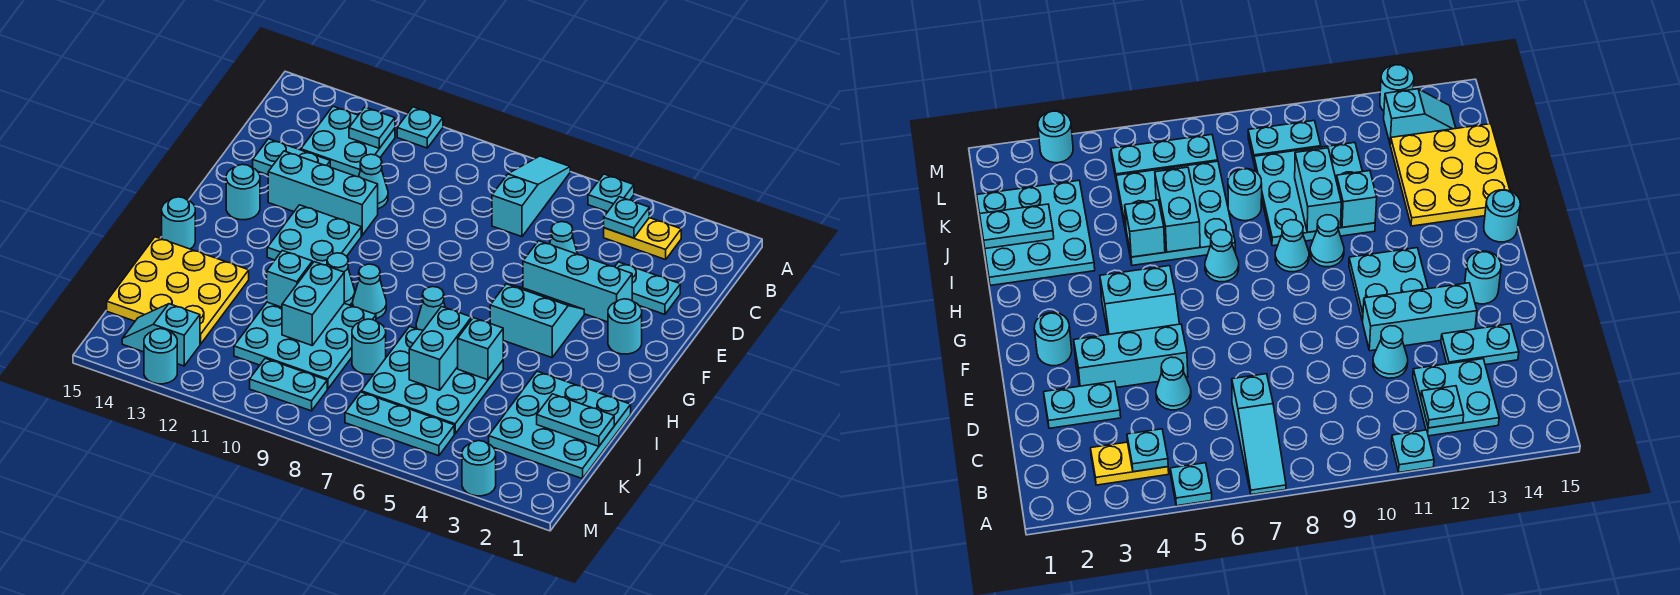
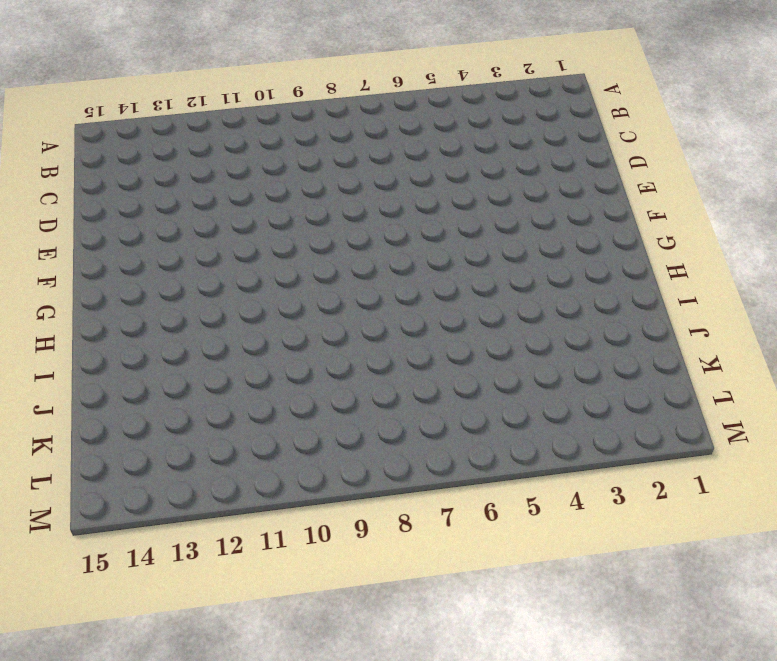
none -> cyan 1x1 plate [588,174,634,212]
none -> cyan 1x3 slope [492,156,570,237]
none -> cyan 1x1 plate [397,107,443,148]
none -> yellow 1x2 plate [604,218,681,260]

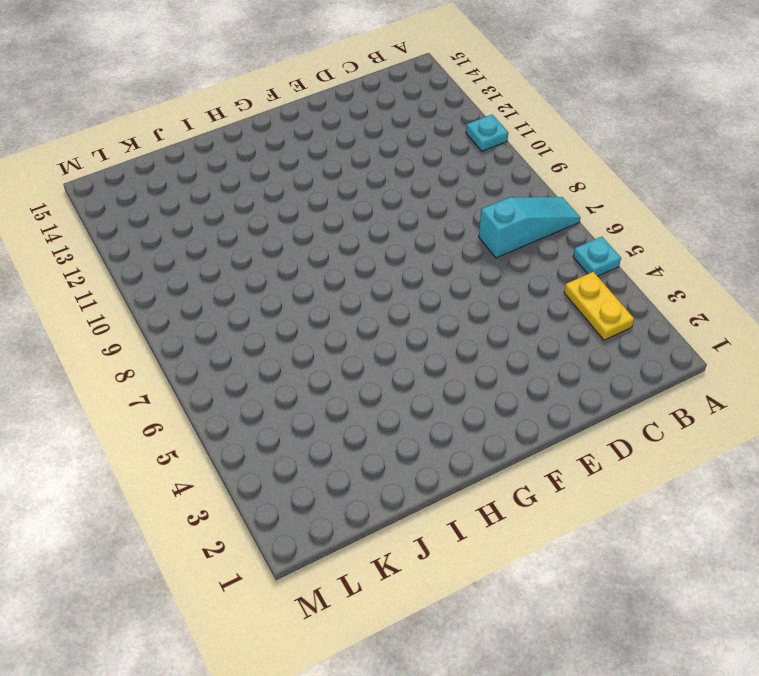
none -> cyan 2x2 plate [301,106,395,177]
none -> cyan 1x2 plate [615,262,680,314]
none -> cyan 1x1 cone [550,222,578,254]
none -> cyan 1x1 cone [359,154,388,209]

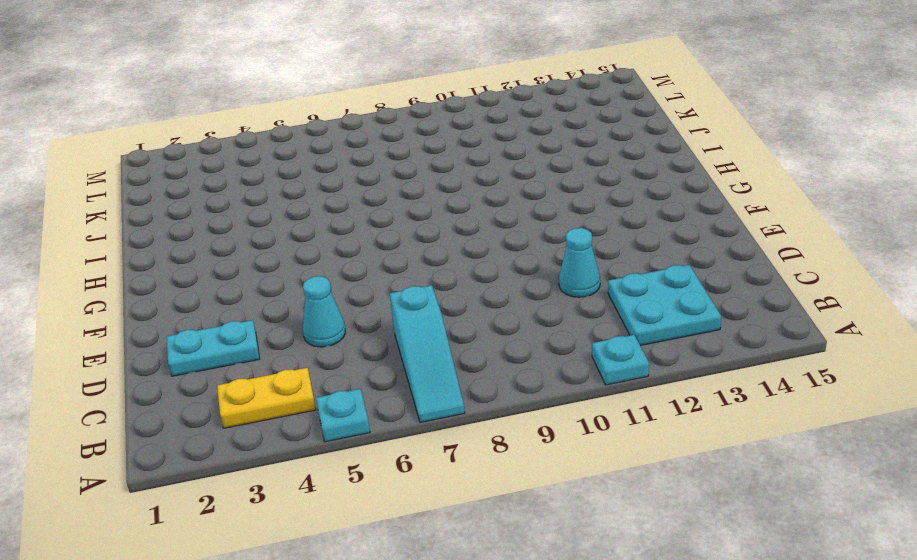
none -> cyan 1x2 plate [253,139,330,175]
none -> cyan 1x3 brick [523,241,632,322]
none -> cyan 1x3 brick [268,151,378,235]
none -> cyan 1x1 round brick [608,299,642,354]

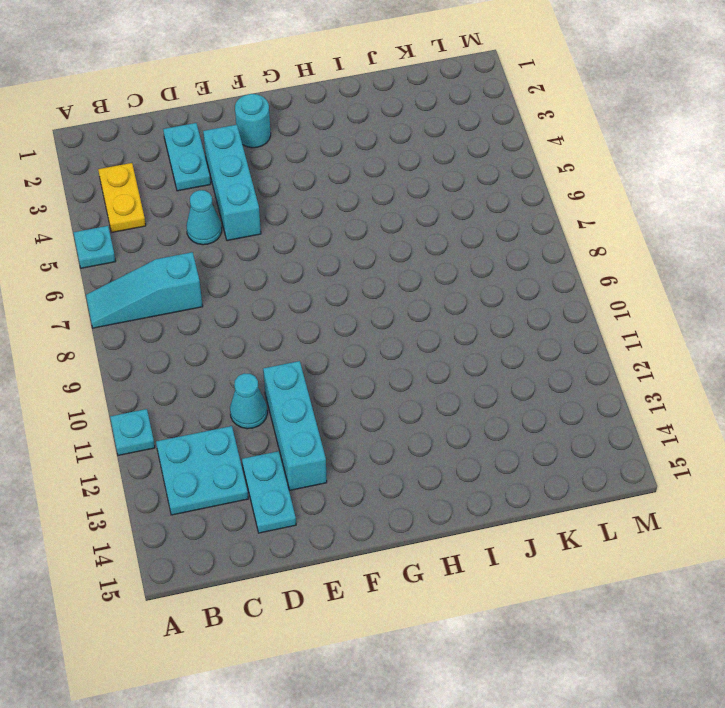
none -> cyan 2x2 slope [490,284,584,357]
none -> cyan 2x2 plate [267,205,361,265]
none -> cyan 1x1 round brick [226,164,260,220]
none -> cyan 1x1 cone [416,287,445,330]

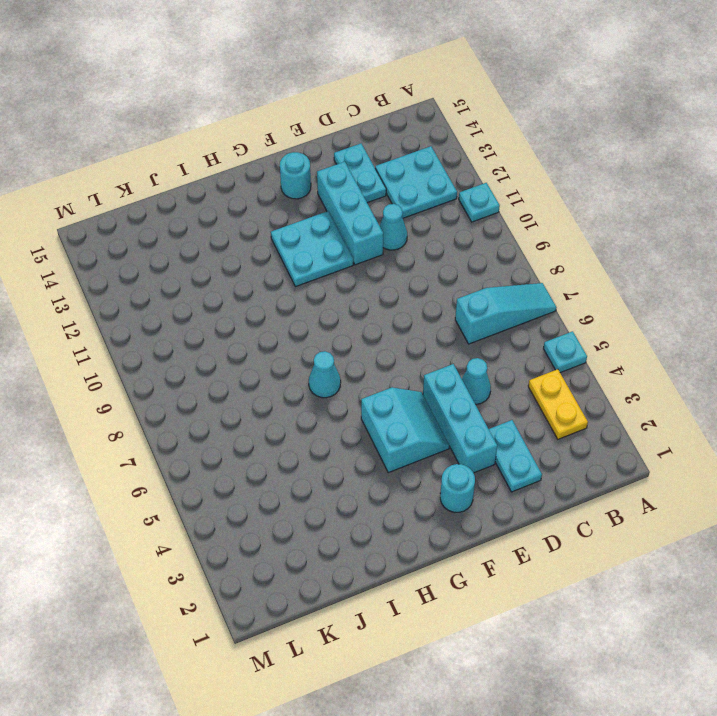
none -> cyan 1x1 cone [353,264,386,318]
none -> cyan 1x1 cone [327,253,355,305]
none -> cyan 1x1 round brick [162,197,195,249]
none -> cyan 3x3 plate [489,371,631,479]

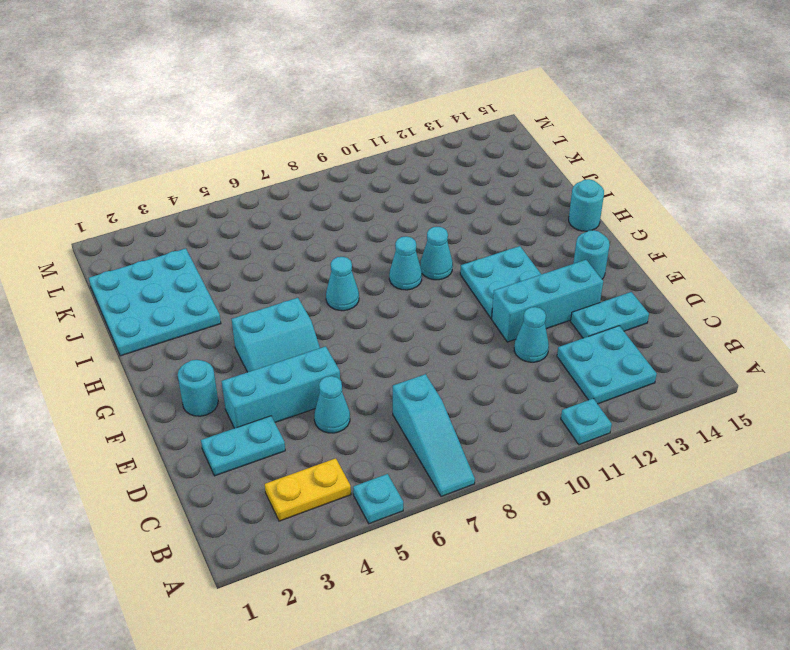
none -> cyan 3x3 plate [361,326,503,434]
none -> cyan 3x3 plate [234,302,376,389]
none -> yellow 3x3 plate [107,237,249,344]
none -> cyan 1x1 round brick [352,319,386,374]

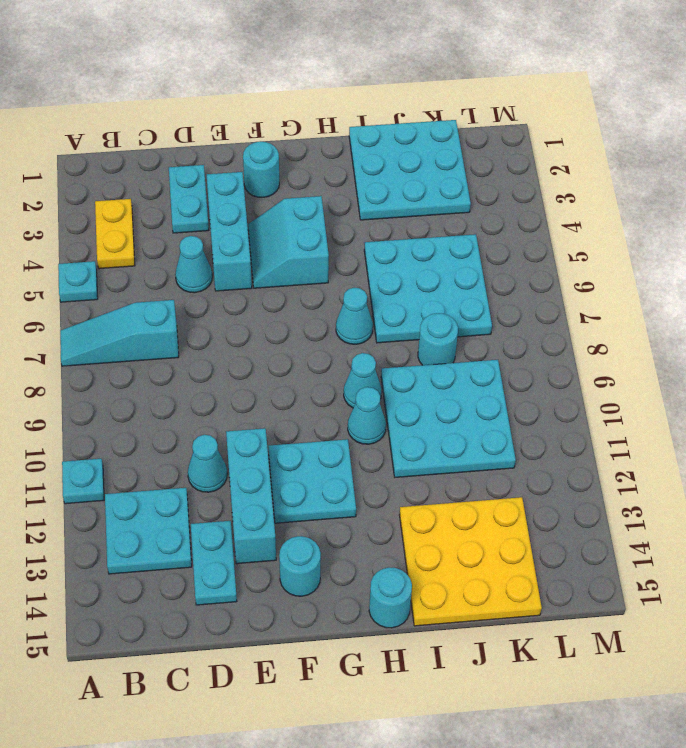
none -> cyan 1x3 plate [345,392,454,456]
none -> cyan 1x2 plate [250,358,327,411]
none -> cyan 1x2 slope [122,304,200,366]
none -> cyan 1x1 round brick [462,441,496,496]

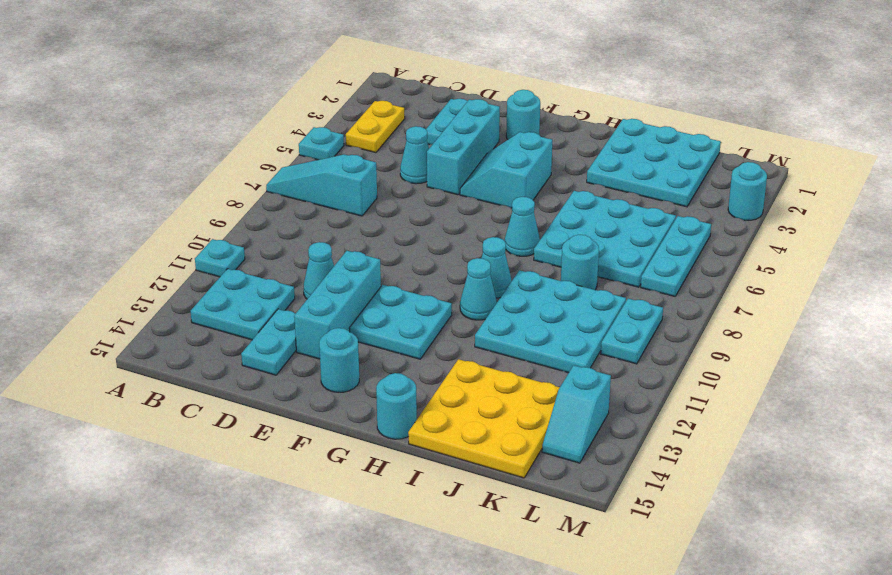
none -> cyan 1x1 round brick [144,329,177,384]
none -> cyan 1x1 plate [604,197,649,238]
none -> cyan 1x1 plate [349,107,395,148]
none -> cyan 1x1 brick [458,318,503,380]

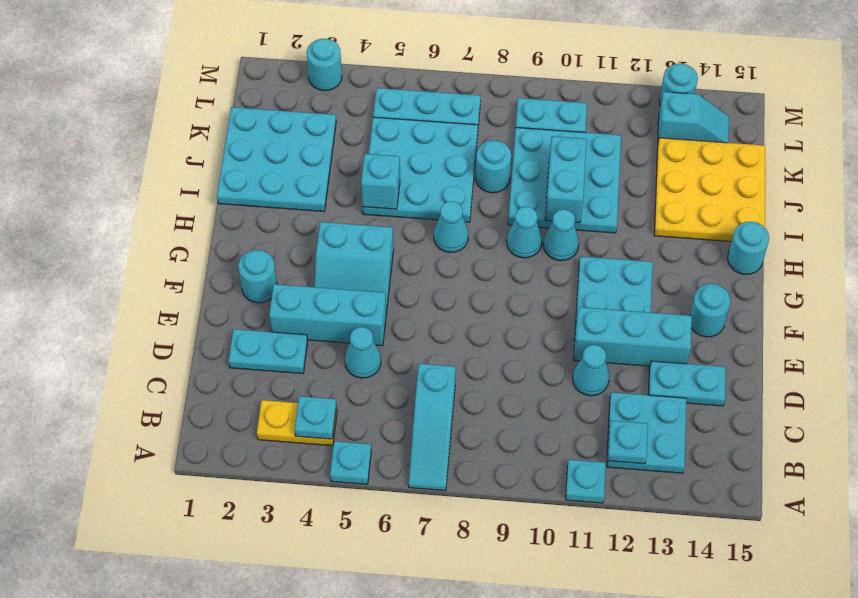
none -> cyan 1x2 brick [409,307,472,390]
none -> cyan 1x1 brick [267,250,312,307]
none -> cyan 1x2 plate [537,394,614,446]

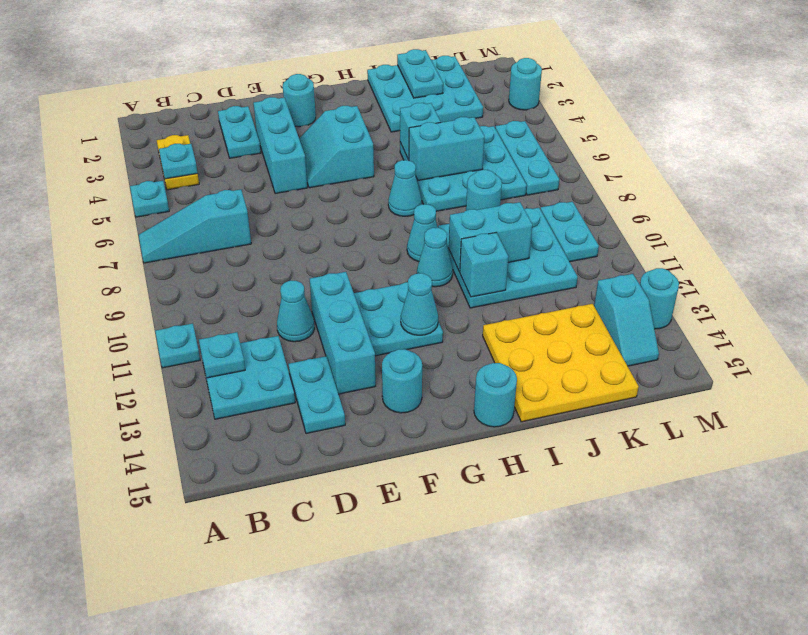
cyan 1x1 cone [401,273,438,335] -> cyan 1x1 cone moved to [550,222,578,254]

